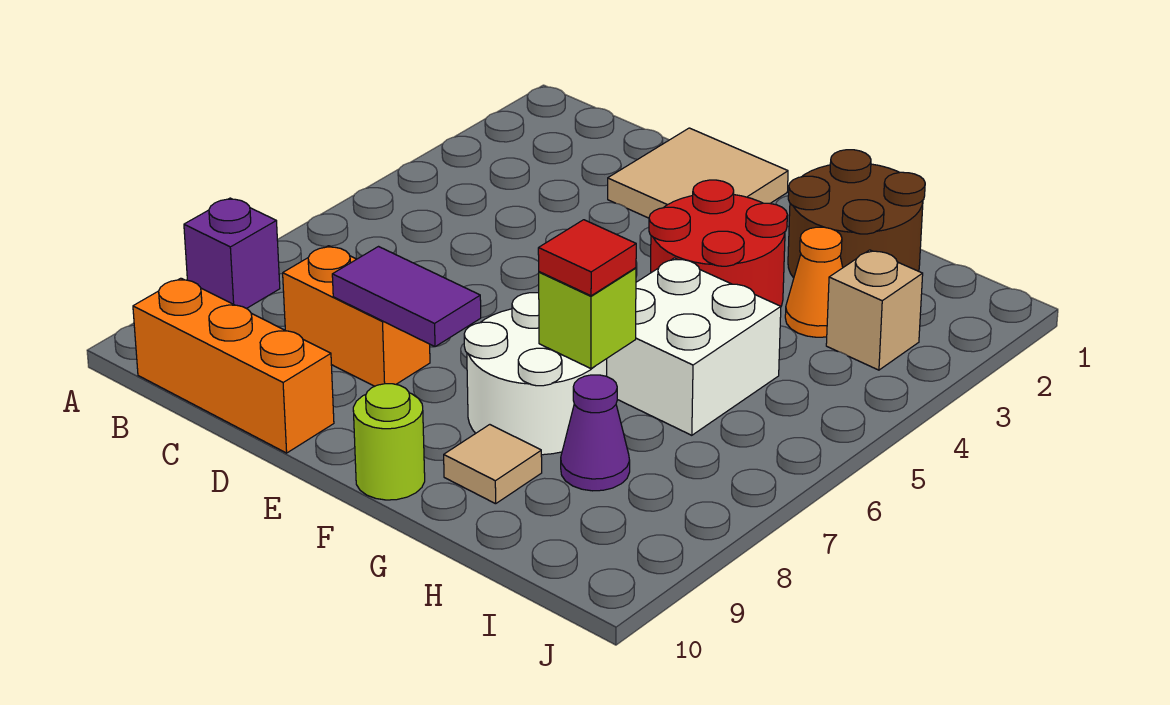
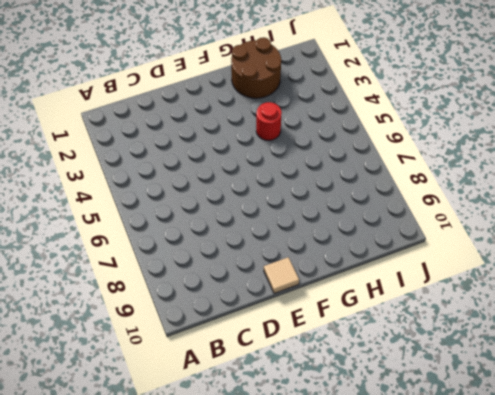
tan 1x1 tile [264,257,299,293] -> tan 1x1 tile moved to [444,425,542,504]
red 1x1 round brick [256,102,282,141] -> red 2x2 round brick [649,180,787,306]
none -> purple 1x1 brick [184,198,280,309]
none -> orange 1x3 brick [133,278,334,453]
none -> orange 1x2 brick [283,246,430,386]

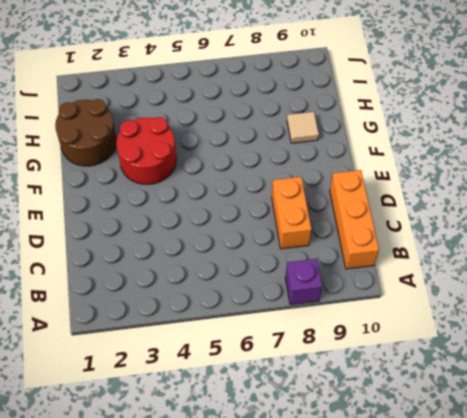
none -> tan 2x2 tile [608,128,788,218]
none -> white 2x2 round brick [464,293,607,455]
none -> lime 1x1 round brick [353,384,425,500]

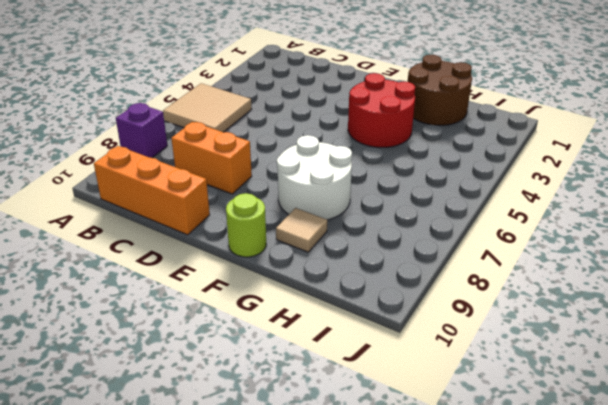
tan 2x2 tile [163,83,252,132] -> tan 2x2 tile moved to [608,128,788,218]
none -> white 2x2 brick [607,258,781,435]
none -> orange 1x1 cone [785,227,843,337]
none -> purple 1x1 cone [561,375,630,491]

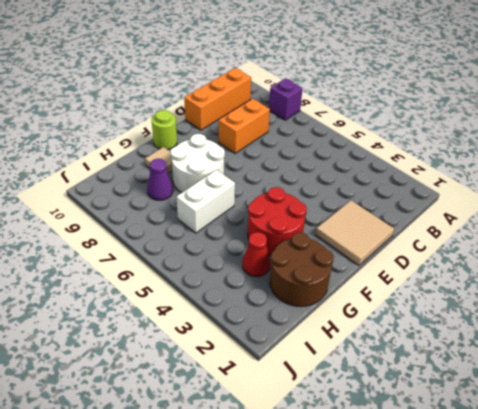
white 1x2 brick [177,170,235,233] -> white 2x2 brick [607,258,781,435]
red 1x1 cone [243,232,270,277] -> orange 1x1 cone [785,227,843,337]
none -> tan 1x1 brick [826,250,923,370]
none -> purple 1x2 tile [332,247,481,347]
none -> lime 1x1 brick [539,268,636,369]

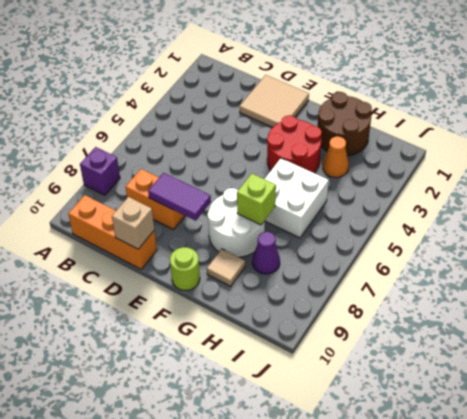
tan 1x1 brick [112,197,154,249] -> tan 1x1 brick moved to [826,250,923,370]
none -> red 1x1 tile [538,220,636,296]

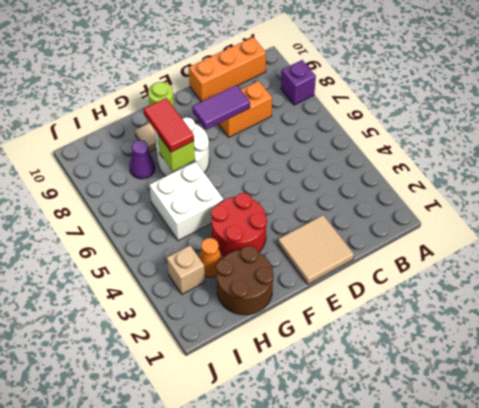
red 1x2 tile [144,98,194,152] -> red 1x1 tile [538,220,636,296]

